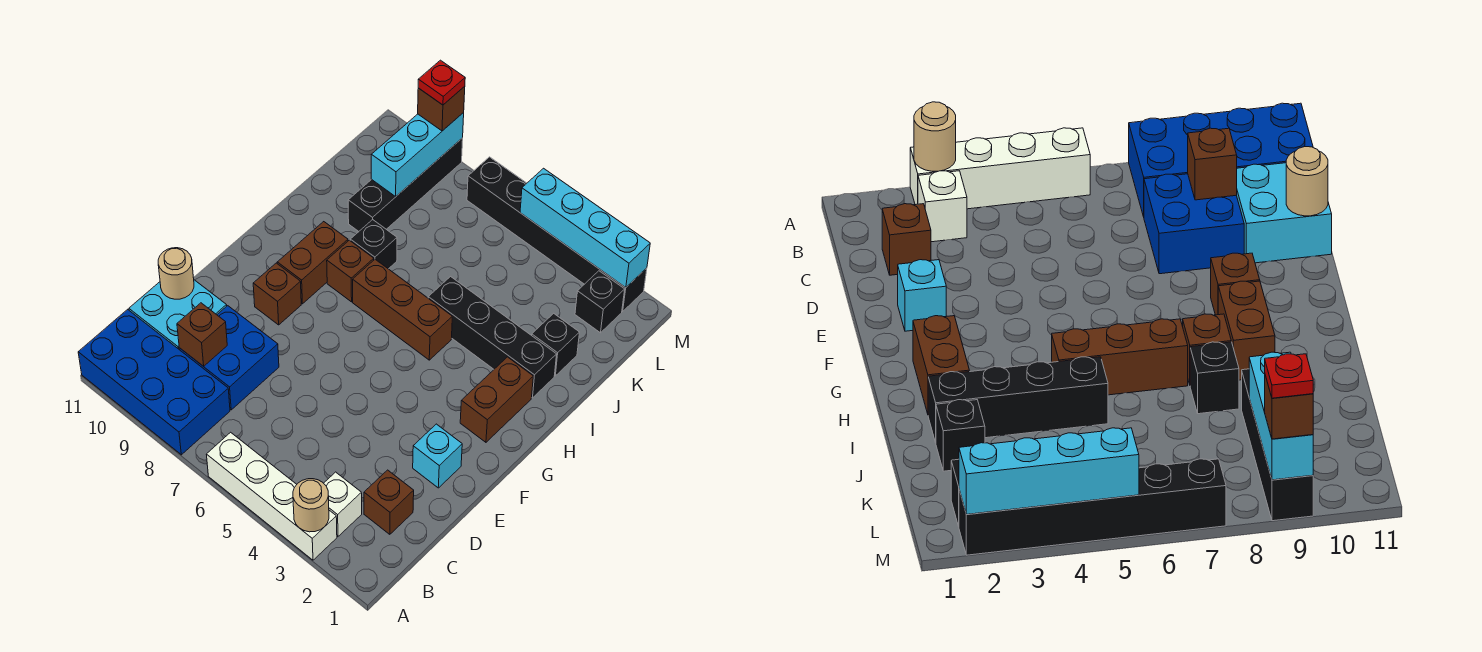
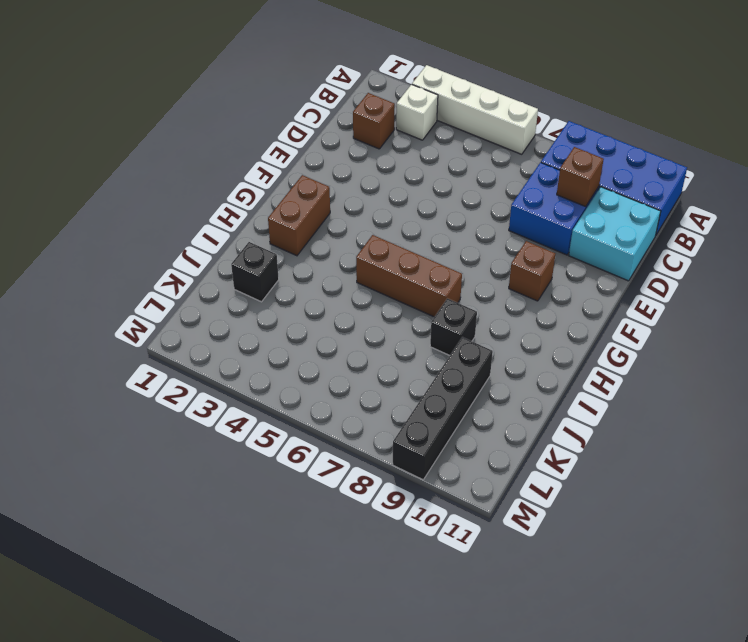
none -> cyan 1x1 brick [413,424,462,488]
none -> brown 1x2 brick [277,222,348,304]
none -> brown 1x1 brick [327,240,374,302]

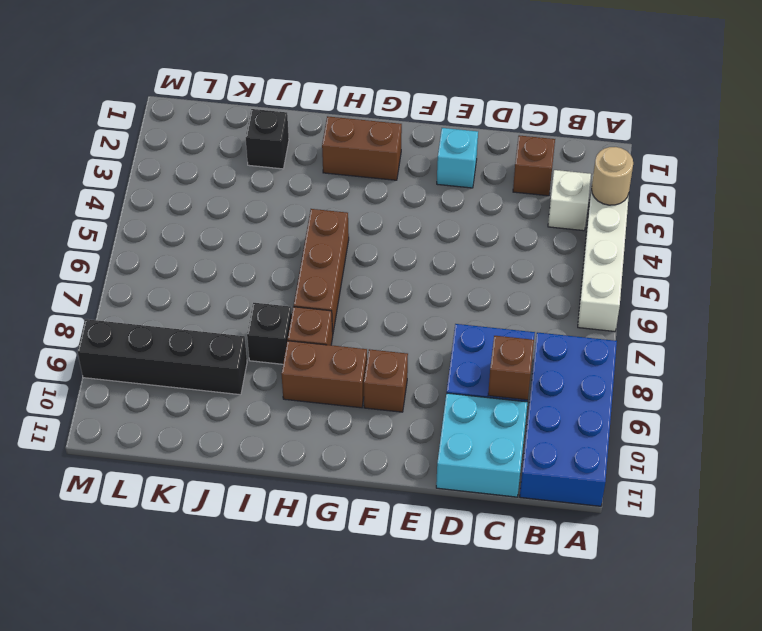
none -> black 1x4 brick [428,277,557,398]
none -> black 1x1 brick [575,271,625,333]
none -> black 1x6 brick [467,157,647,311]

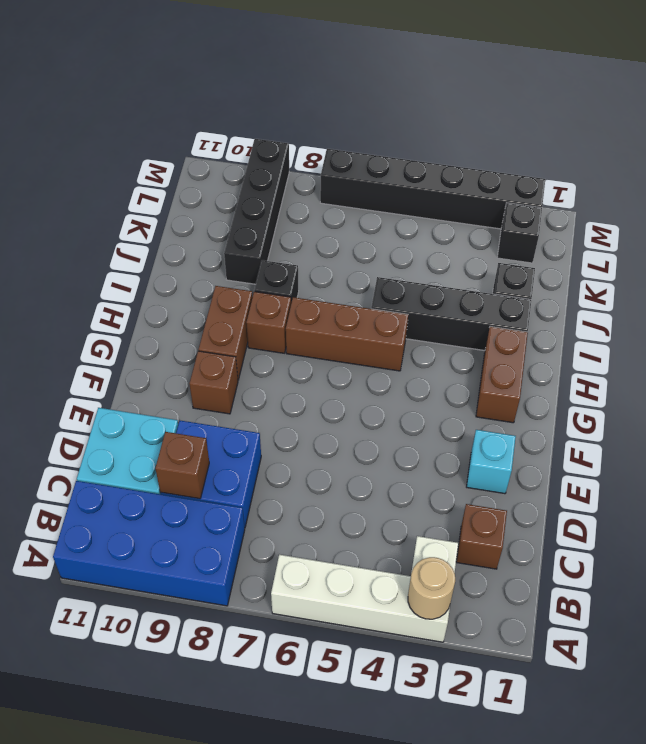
none -> tan 1x1 round brick [158,248,194,299]
none -> cyan 1x3 brick [371,113,464,196]
none -> cyan 1x4 brick [520,168,650,288]

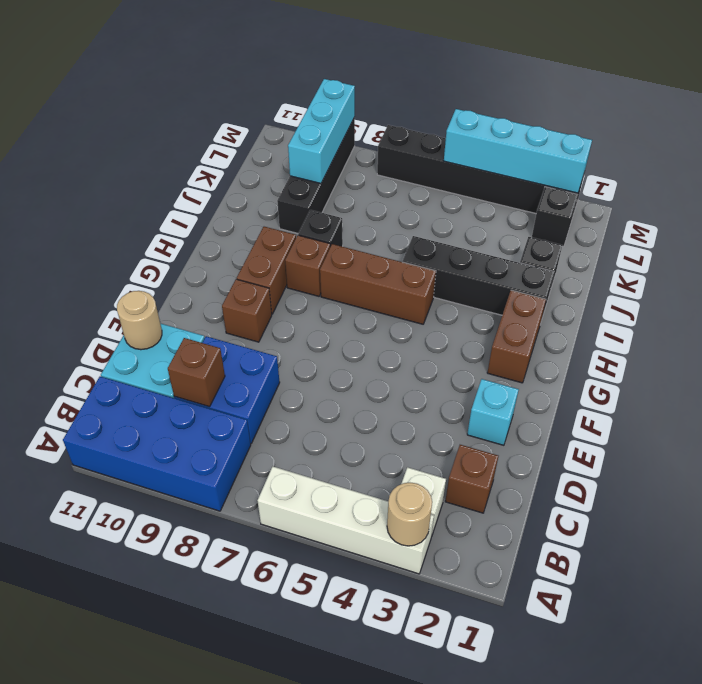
none -> brown 1x1 brick [418,86,465,131]
none -> red 1x1 plate [418,60,465,105]

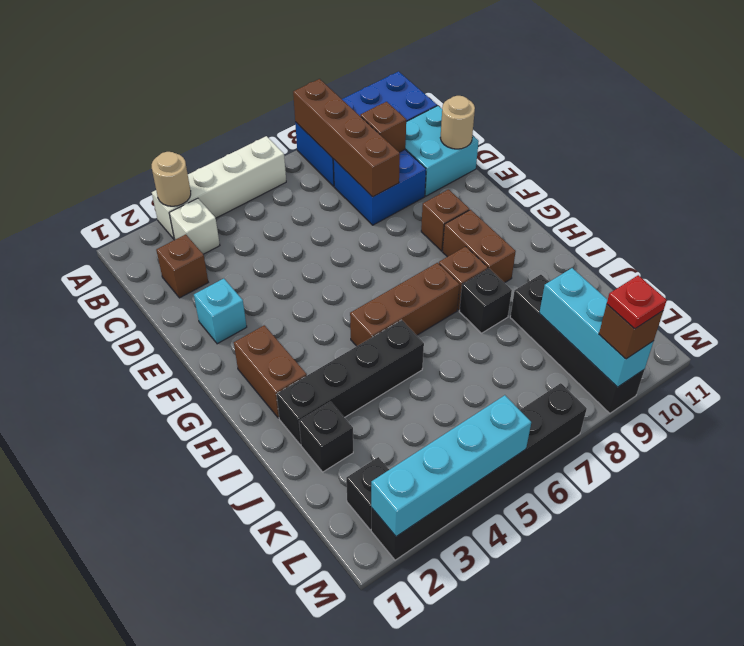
brown 1x4 brick [293,79,400,197] -> none

